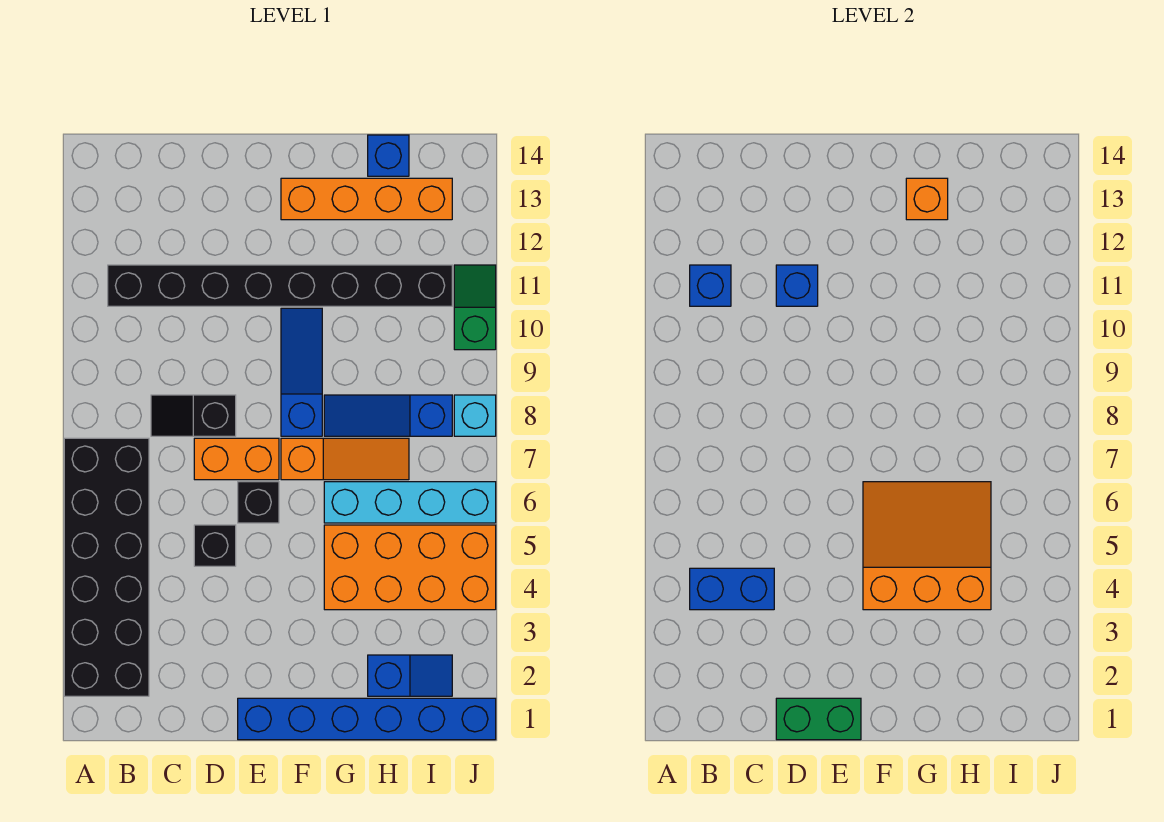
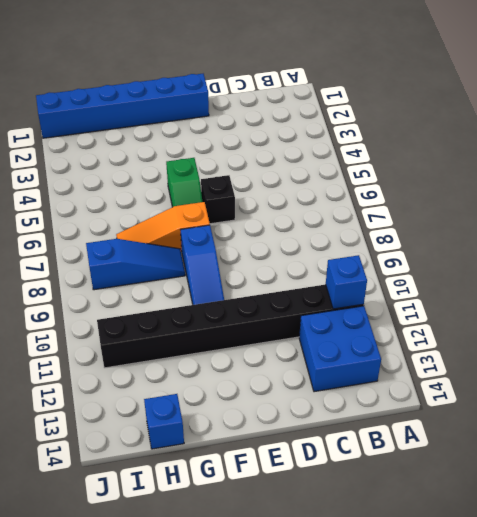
blue 2x2 brick [299,306,381,392] -> none
green 1x2 slope [166,158,203,207] -> green 1x2 slope moved to [454,265,496,350]
none -> black 2x6 brick [64,438,149,696]
none -> black 1x2 slope [151,395,236,436]
none -> black 1x1 brick [194,525,236,566]

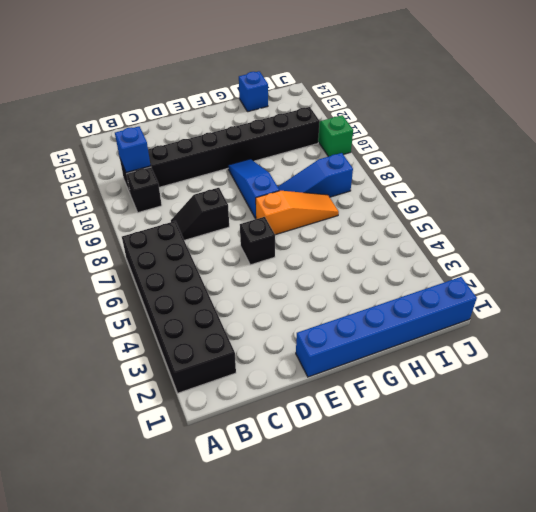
black 1x1 brick [127,167,162,213] -> black 1x1 brick moved to [194,525,236,566]
none -> orange 1x2 brick [194,438,279,480]
none -> orange 1x4 brick [281,178,452,220]
none -> orange 2x4 brick [324,525,496,610]

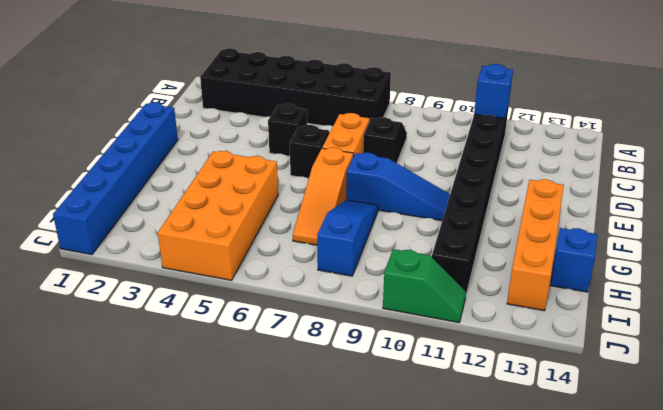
none -> cyan 1x4 brick [324,482,496,523]
none -> blue 1x2 slope [368,655,452,696]
none -> cyan 1x1 brick [454,395,496,436]

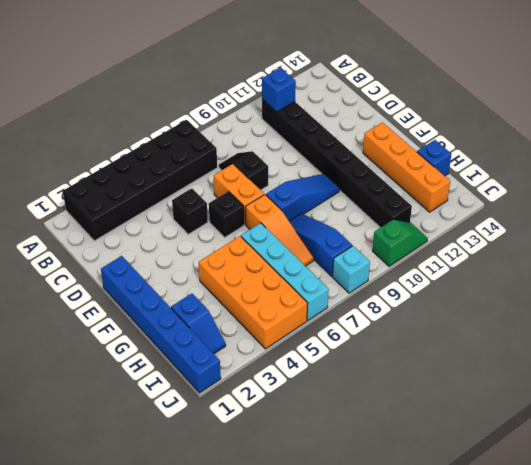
none -> blue 1x2 brick [690,568,774,610]
none -> green 1x2 brick [776,698,861,740]
none -> blue 1x1 brick [776,265,818,306]

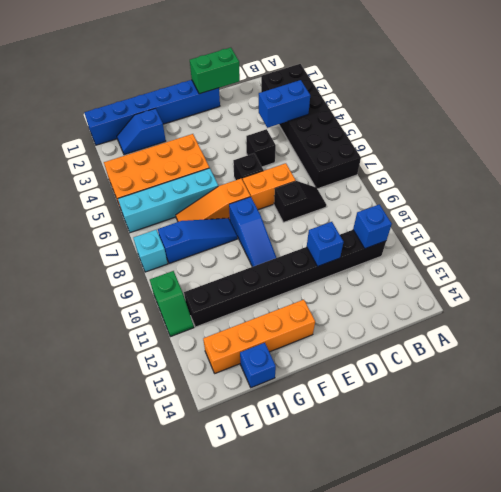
none -> orange 3x3 slope [863,482,991,610]
none -> orange 1x1 brick [906,178,948,220]

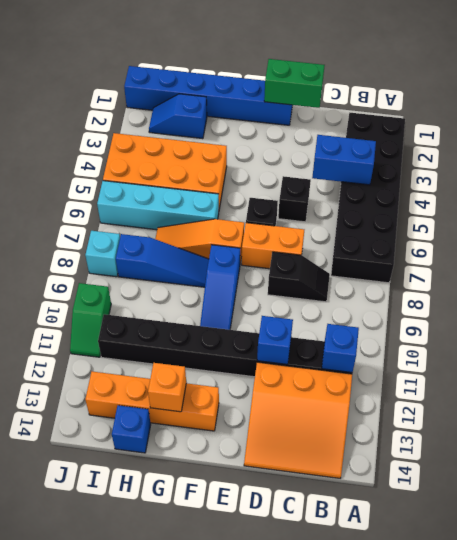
orange 3x3 slope [244,362,352,478] -> orange 3x3 slope moved to [863,482,991,610]

